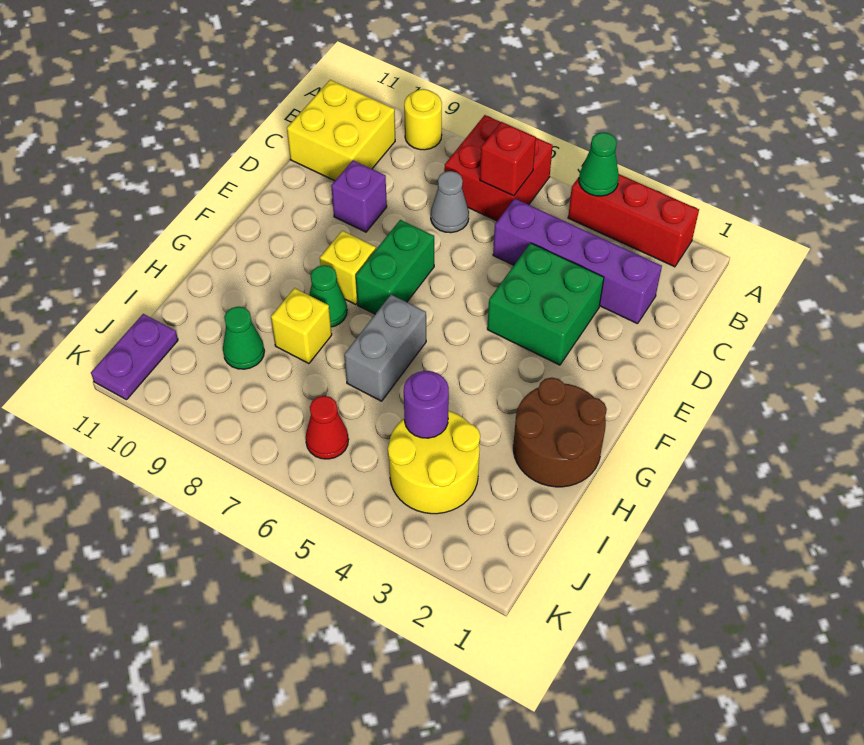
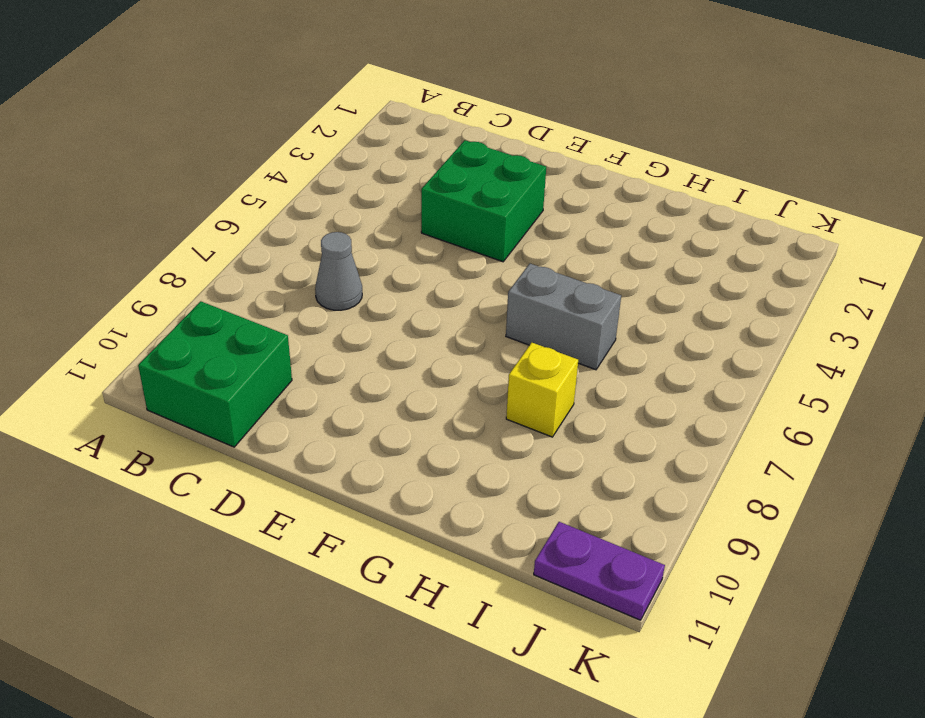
green 2x2 brick [138,301,292,447] -> yellow 2x2 brick [287,80,395,181]
none -> red 1x3 brick [568,174,699,267]
none -> red 2x2 brick [444,115,553,221]
none -> yellow 1x1 round brick [404,89,442,150]

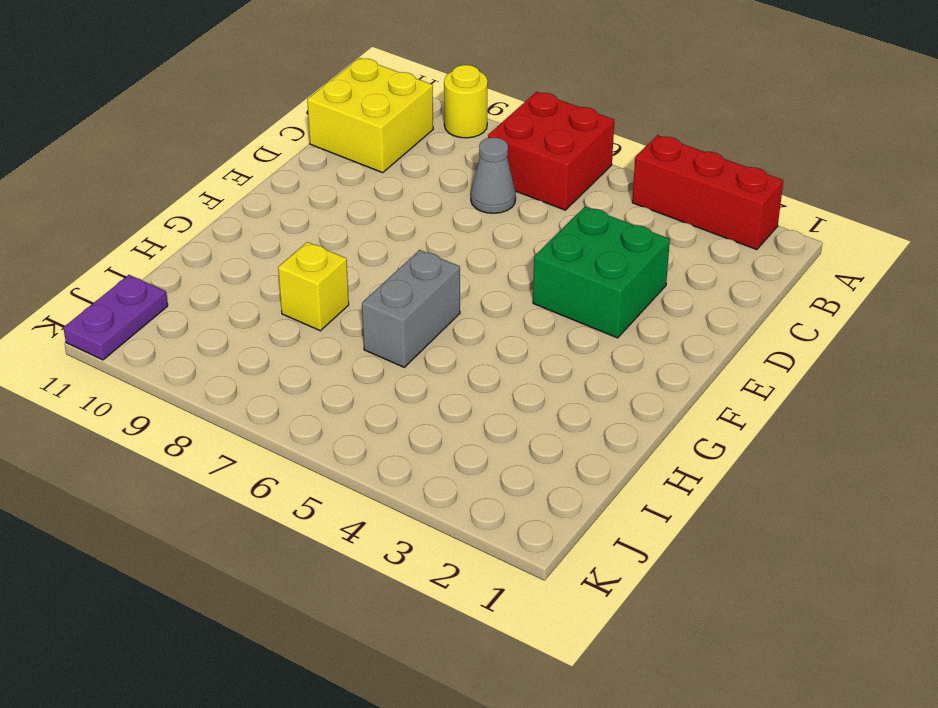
none -> purple 1x4 brick [493,199,662,324]
none -> purple 1x1 brick [331,160,387,232]
none -> green 1x2 brick [356,220,434,314]

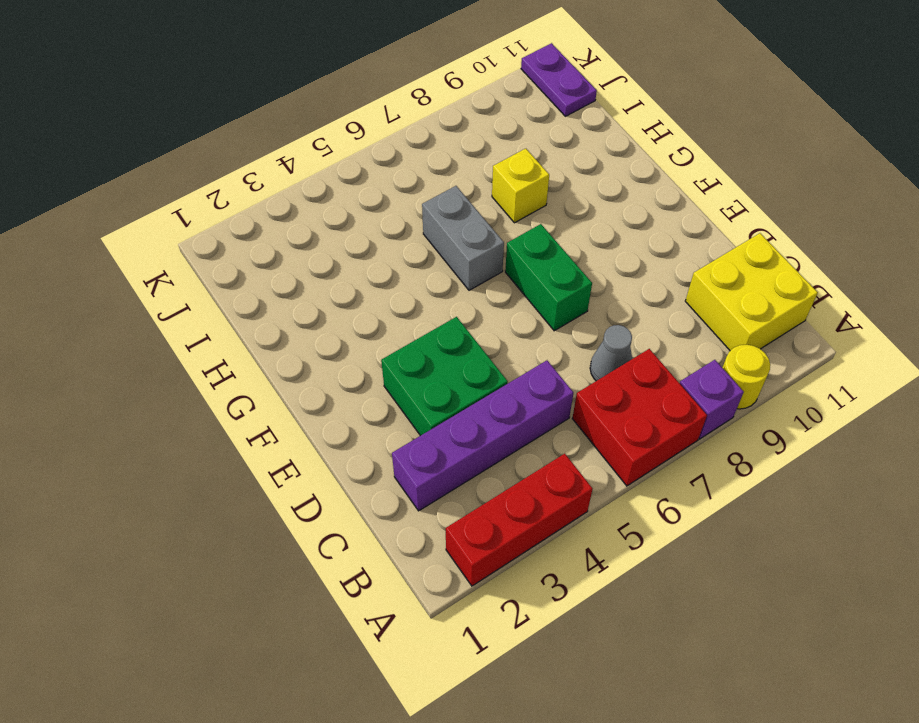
purple 1x1 brick [680,360,744,439] -> purple 1x1 brick moved to [331,160,387,232]
none -> yellow 1x1 brick [320,231,376,305]
none -> brown 2x2 round brick [513,378,607,487]
none -> green 1x1 cone [309,265,347,327]

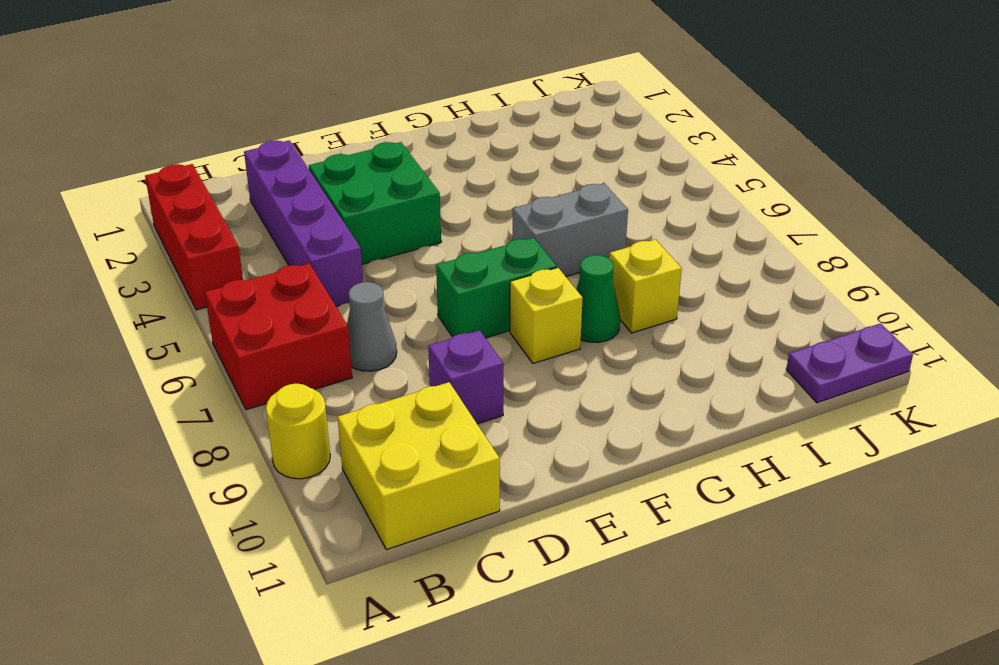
none -> brown 2x2 round brick [513,378,607,487]
none -> yellow 2x2 round brick [388,411,480,514]
none -> green 1x1 cone [223,307,264,369]

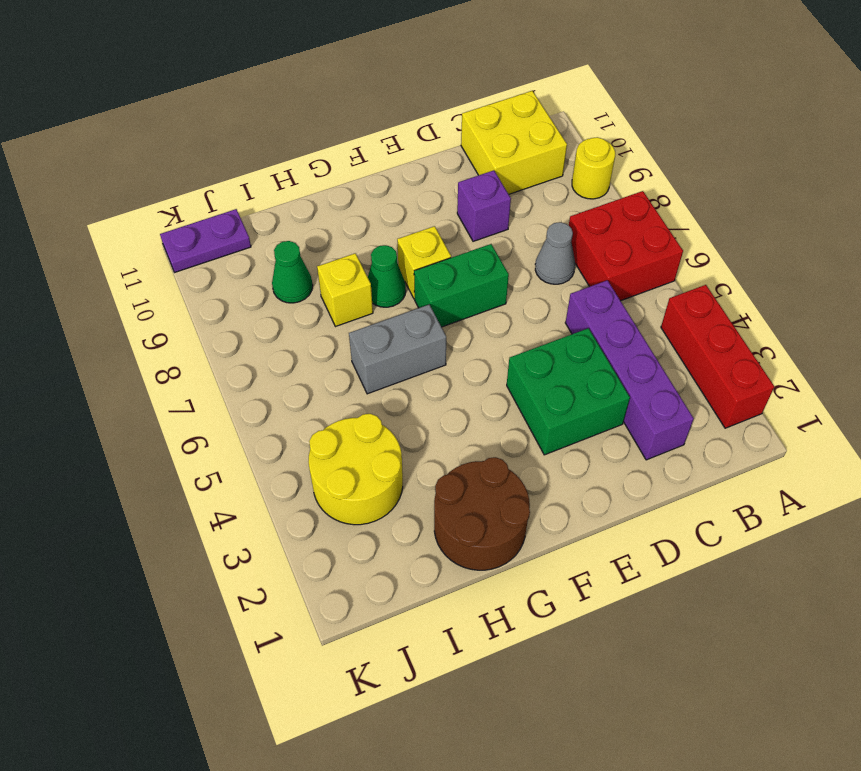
none -> red 1x1 cone [306,396,349,459]
none -> green 1x1 cone [579,132,619,196]
none -> red 1x1 brick [480,122,536,196]

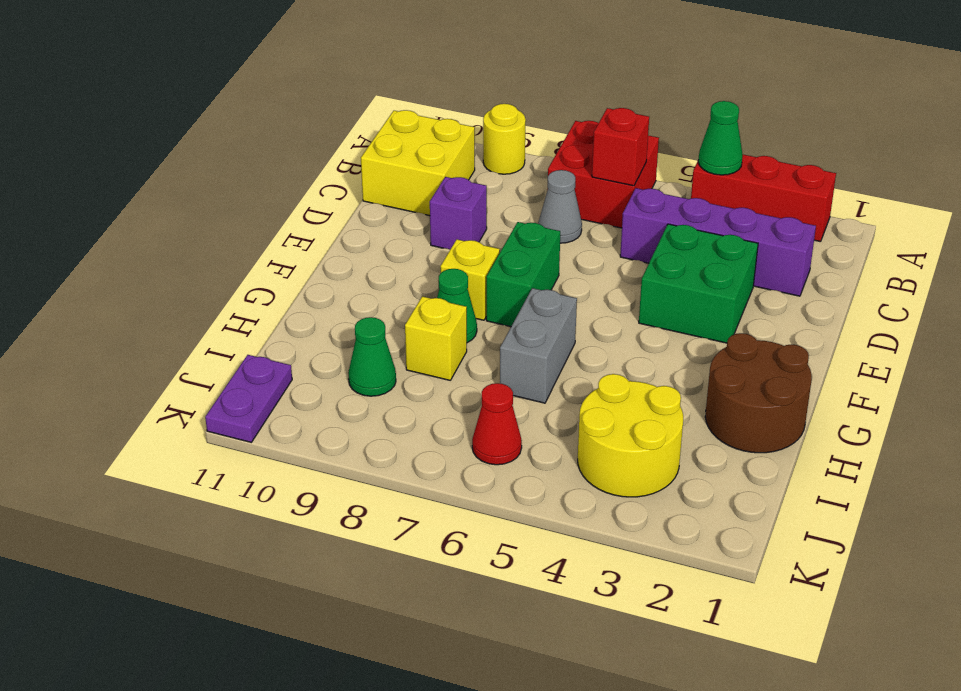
none -> purple 1x1 round brick [404,371,449,438]

